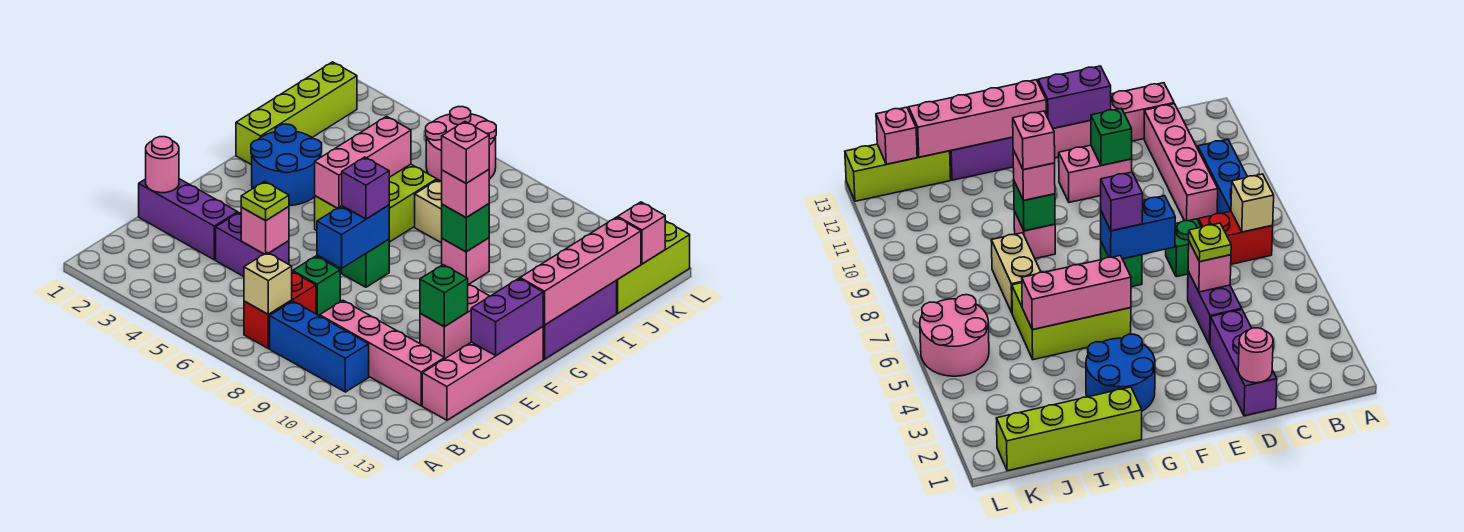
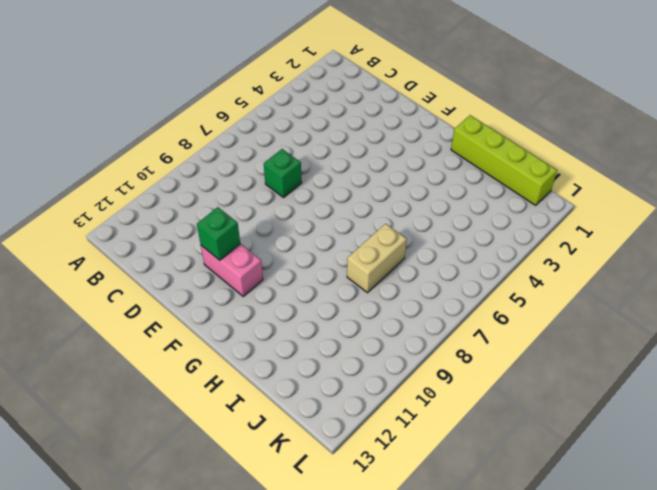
none -> red 1x2 brick [244,272,316,348]
none -> blue 1x3 brick [270,301,369,392]
none -> pink 1x4 brick [320,300,444,406]
none -> pink 1x4 brick [422,327,543,420]

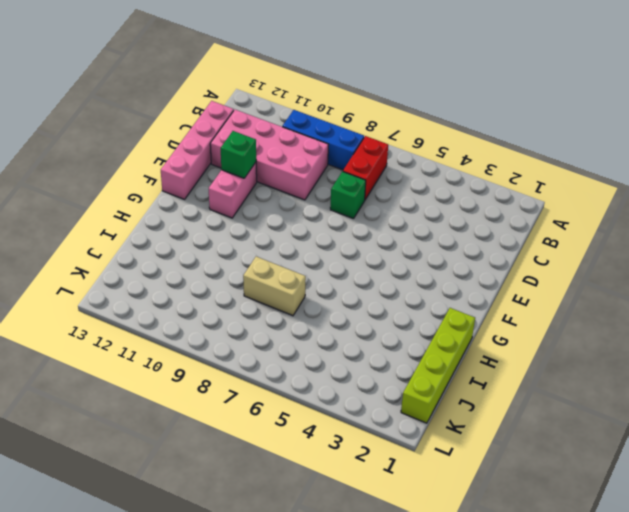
pink 2x4 brick [210,110,328,200] -> pink 1x4 brick [320,300,444,406]
none -> purple 1x3 brick [139,179,238,260]
none -> purple 1x2 brick [216,213,289,277]
none -> green 1x1 brick [342,239,389,287]
none -> blue 2x2 round brick [251,124,322,206]

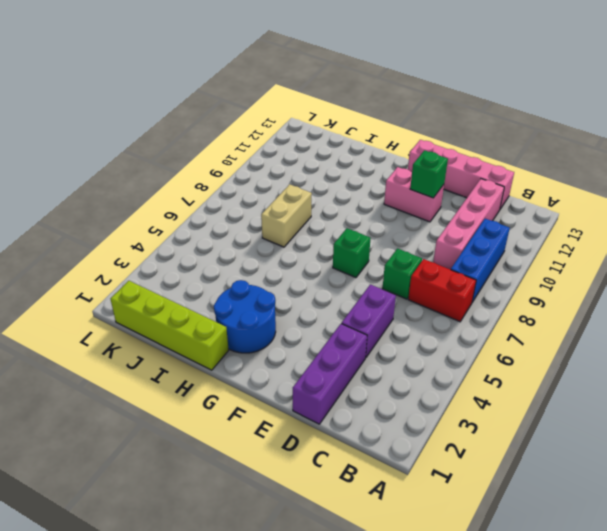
none -> lime 2x3 brick [315,164,437,242]
none -> purple 1x3 brick [543,281,617,359]
none -> pink 1x1 brick [442,238,489,284]
none -> lime 1x3 brick [616,221,690,313]

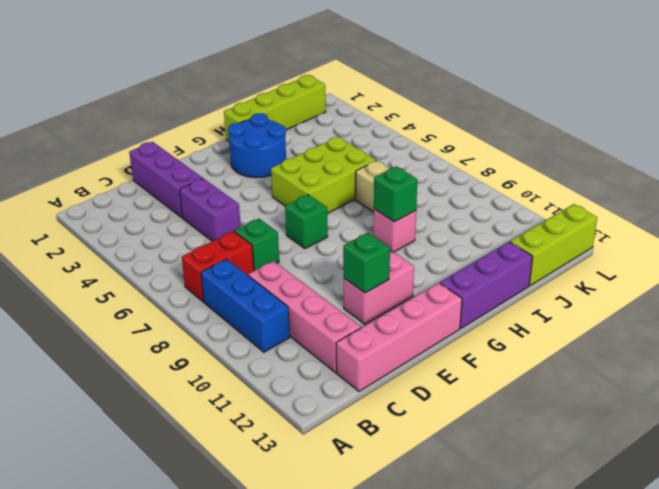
none -> pink 2x2 round brick [426,107,496,181]
none -> tan 1x1 brick [244,253,292,314]
none -> pink 1x1 round brick [146,137,179,193]
none -> pink 1x1 brick [241,206,289,254]

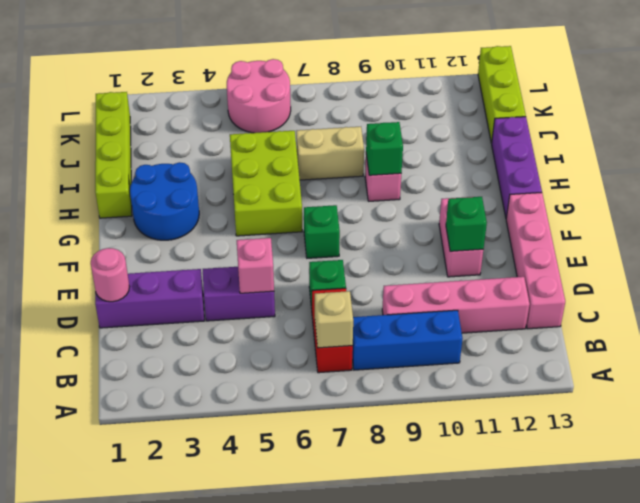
none -> blue 1x2 brick [317,205,389,269]
none -> purple 1x2 brick [471,279,543,355]
none -> pink 1x3 brick [315,116,411,208]
none -> pink 1x4 brick [520,217,641,325]

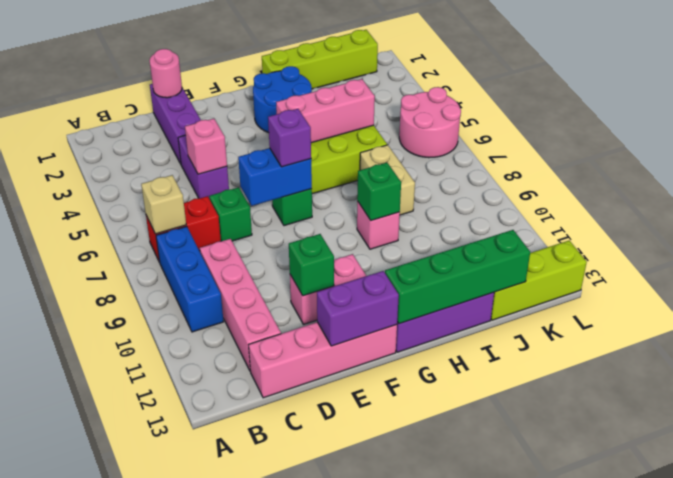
green 1x4 brick [385,230,530,324] -> pink 1x4 brick [520,217,641,325]
none -> pink 1x1 brick [618,202,665,264]
none -> lime 1x1 plate [241,181,289,221]
none -> pink 1x1 brick [441,170,489,217]
none -> pink 1x1 brick [442,122,489,183]

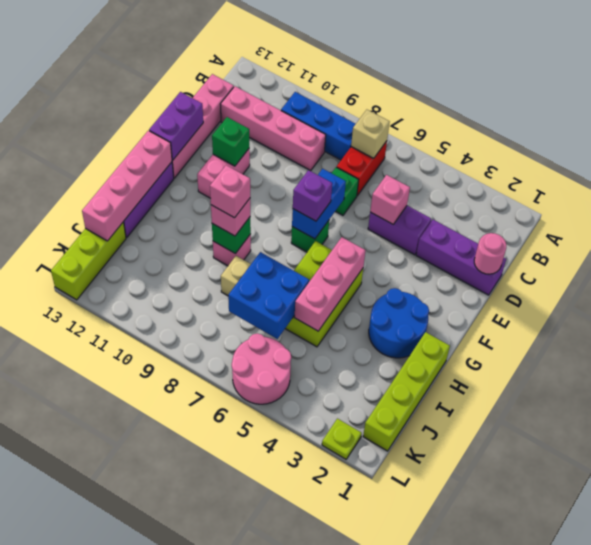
blue 2x2 brick [228,252,309,339] -> none
lime 1x1 plate [322,419,362,459] -> lime 1x1 plate moved to [241,181,289,221]
none -> pink 1x1 brick [618,202,665,264]

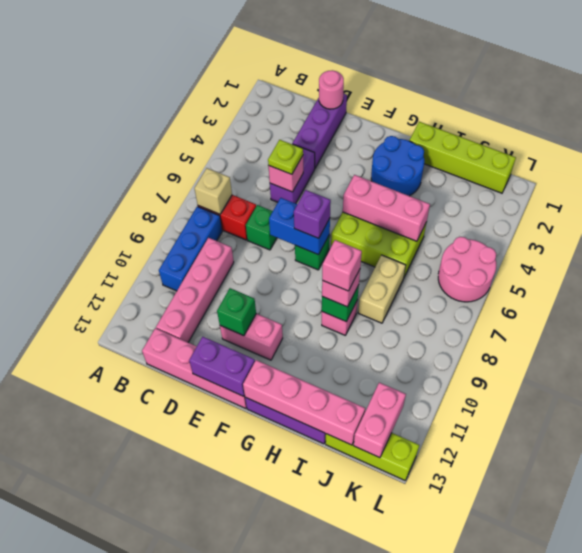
pink 1x2 brick [354,383,406,458] -> pink 1x1 brick [618,202,665,264]

